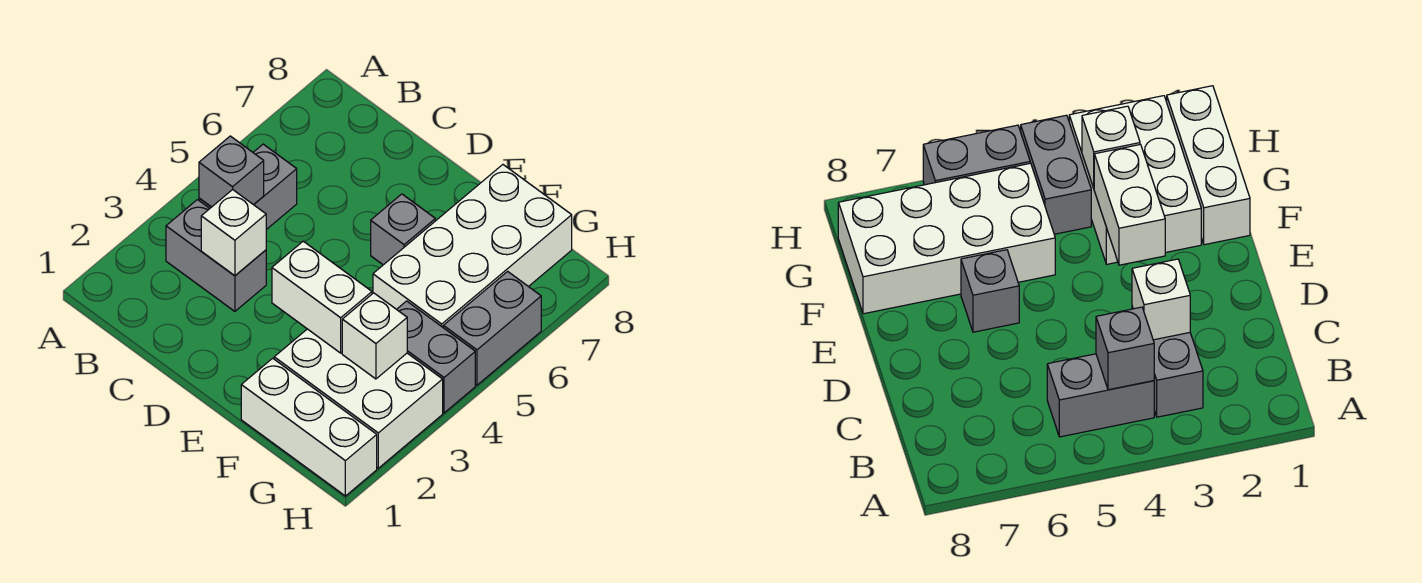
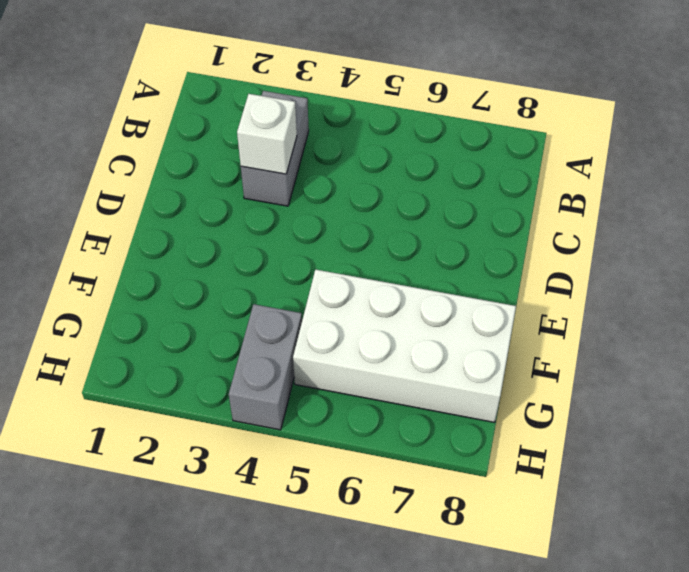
none -> grey 1x2 brick [199,144,297,230]
none -> grey 1x1 brick [371,194,435,265]
none -> white 1x3 brick [241,358,377,496]

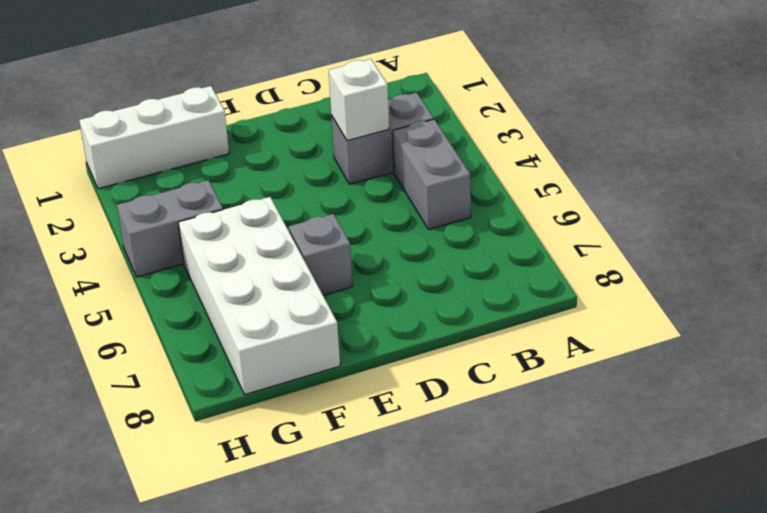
none -> white 2x3 brick [274,329,443,468]
none -> grey 1x2 brick [443,271,541,385]
none -> grey 1x1 brick [199,136,264,207]

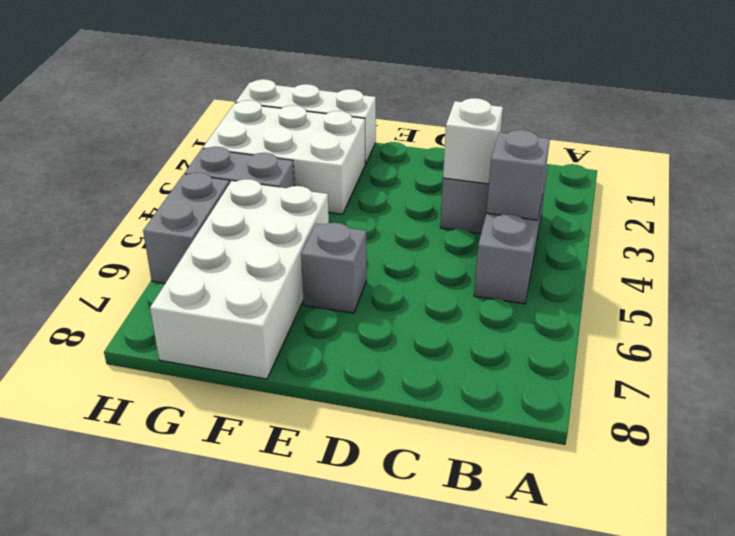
none -> white 1x2 brick [272,241,372,353]
none -> white 1x1 brick [342,293,407,379]

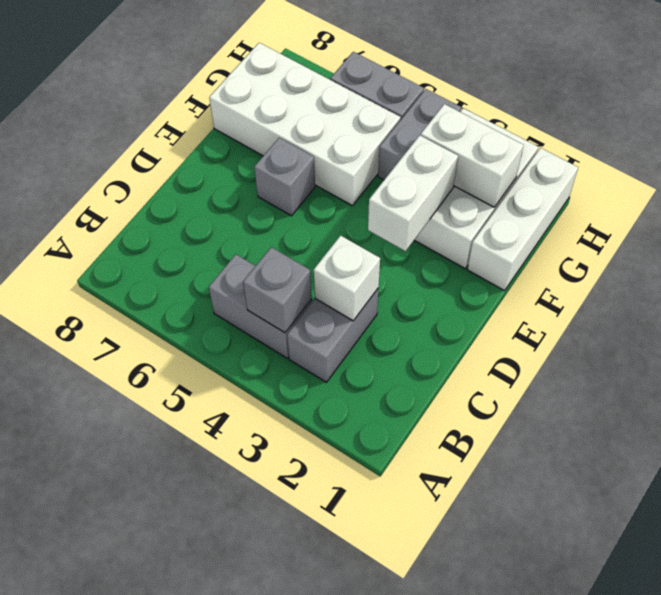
white 1x2 brick [421,104,524,207] -> white 1x1 brick [342,293,407,379]

